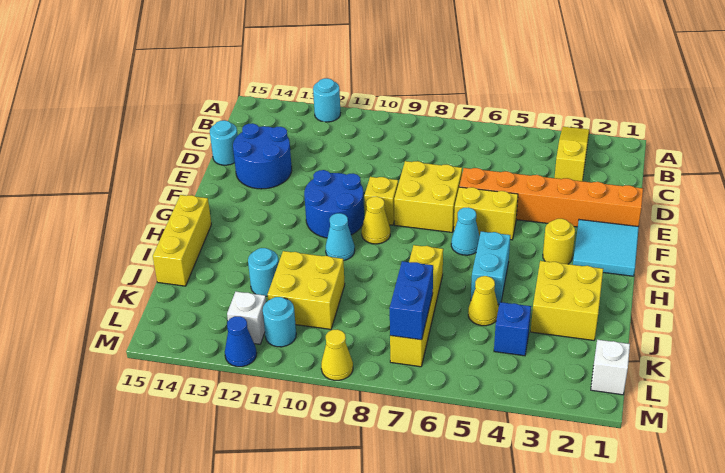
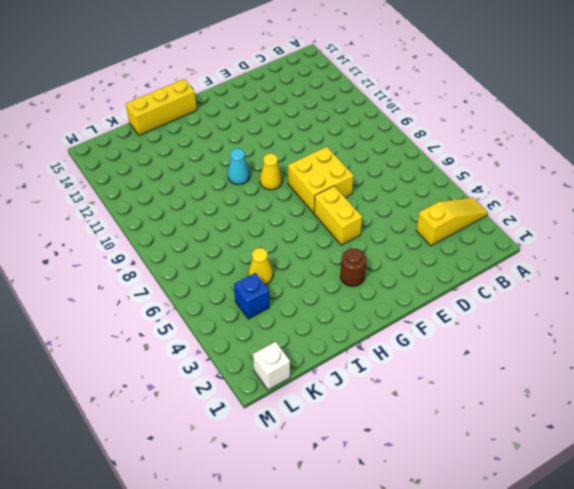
brown 1x1 round brick [340,249,366,286] -> yellow 1x1 round brick [543,219,575,264]
none -> cyan 1x1 round brick [313,78,340,122]
none -> blue 2x2 round brick [233,123,292,189]
none -> cyan 1x1 round brick [210,120,238,165]

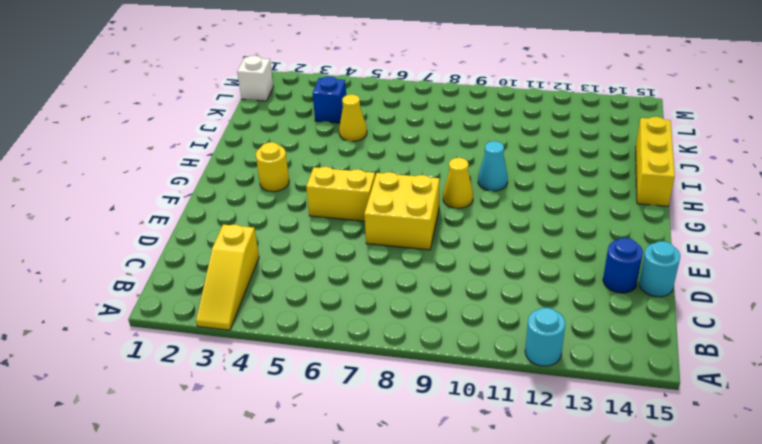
blue 1x1 round brick [603,238,643,293] -> blue 2x2 round brick [233,123,292,189]
none -> orange 1x6 brick [459,168,643,227]
none -> cyan 2x2 tile [573,220,639,276]
none -> yellow 1x1 brick [364,177,398,225]

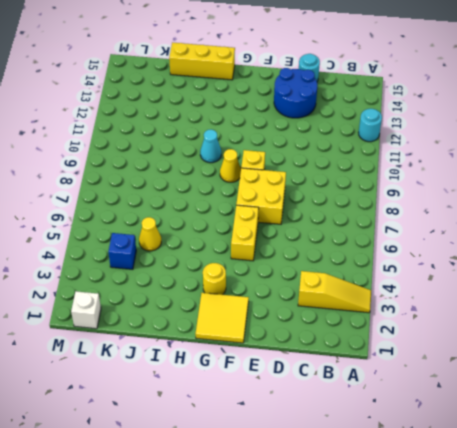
yellow 2x2 tile [195,293,249,343] -> cyan 2x2 tile [573,220,639,276]
none -> orange 1x6 brick [459,168,643,227]
none -> blue 2x2 round brick [304,170,364,238]
none -> cyan 1x1 cone [451,207,480,255]

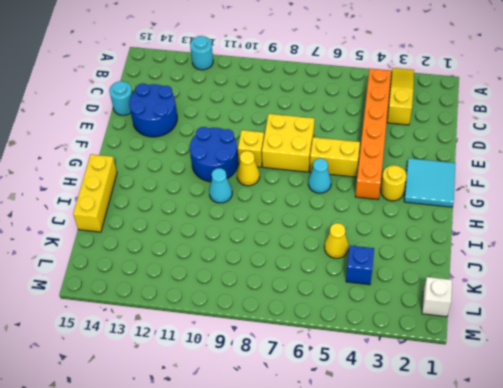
orange 1x6 brick [355,68,391,199] -> orange 1x6 brick turned to [459,168,643,227]
none -> cyan 1x2 brick [471,231,510,304]
none -> yellow 2x2 brick [531,261,603,340]
none -> yellow 1x4 brick [390,245,443,367]

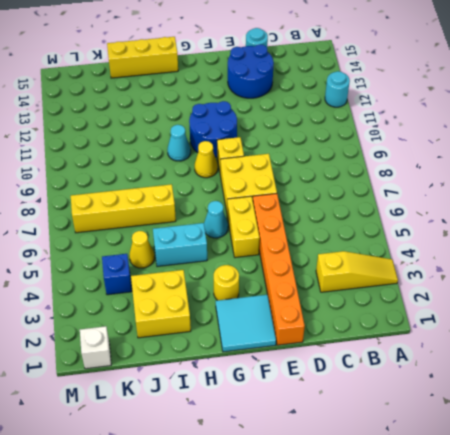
none -> yellow 2x2 brick [268,251,345,329]
none -> cyan 1x1 round brick [248,248,279,296]
none -> cyan 1x1 round brick [263,297,296,347]

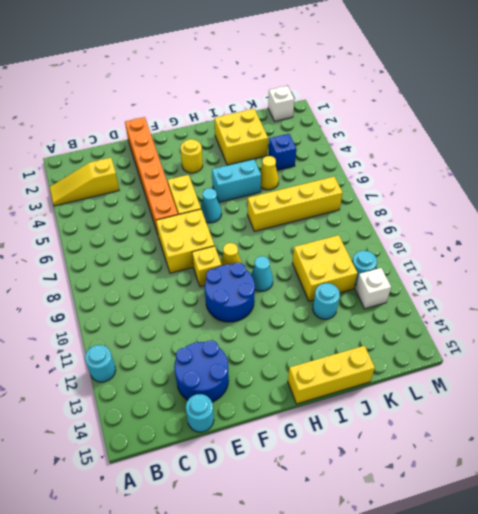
none -> cyan 2x2 tile [573,220,639,276]
none -> yellow 1x1 cone [321,329,353,380]
none -> blue 1x1 cone [225,316,257,367]

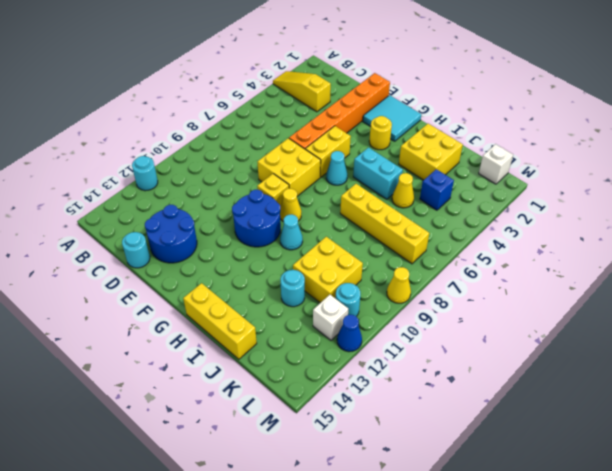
none -> blue 1x2 brick [390,261,433,340]

